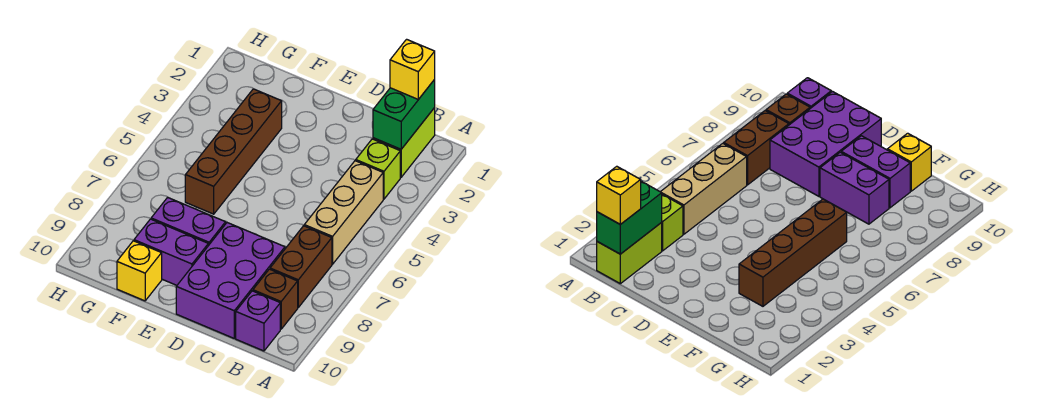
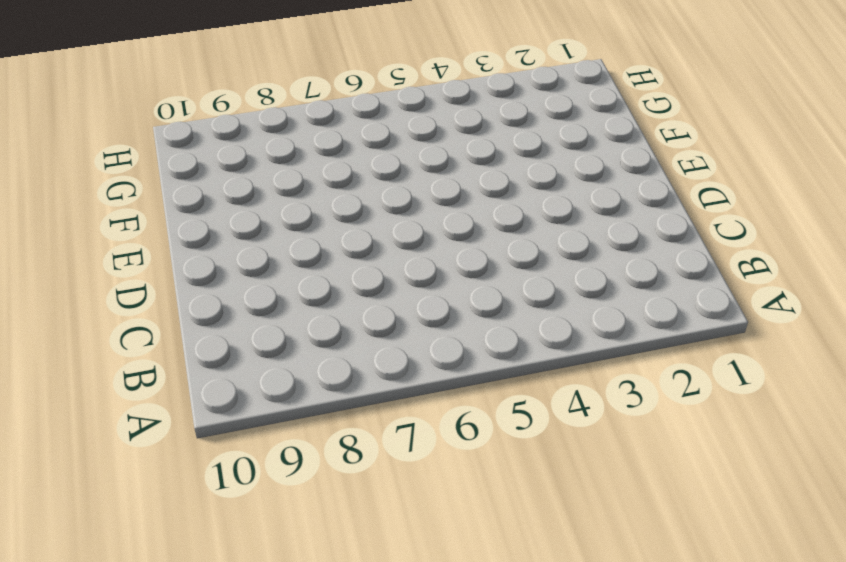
none -> lime 1x2 brick [373,108,435,177]
none -> lime 1x1 brick [356,139,400,199]
none -> tan 1x3 brick [304,161,383,264]

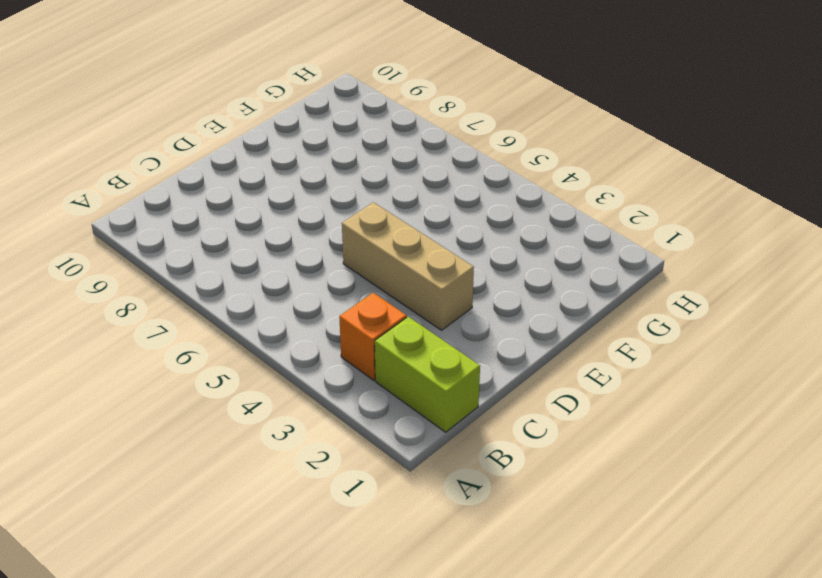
orange 1x1 brick [339,293,407,380] -> lime 1x1 brick [356,139,400,199]
tan 1x3 brick [342,202,474,330] -> tan 1x3 brick moved to [304,161,383,264]
none -> brown 1x2 brick [270,226,332,307]
none -> brown 1x1 brick [253,269,298,329]
none -> purple 1x1 brick [236,291,280,351]

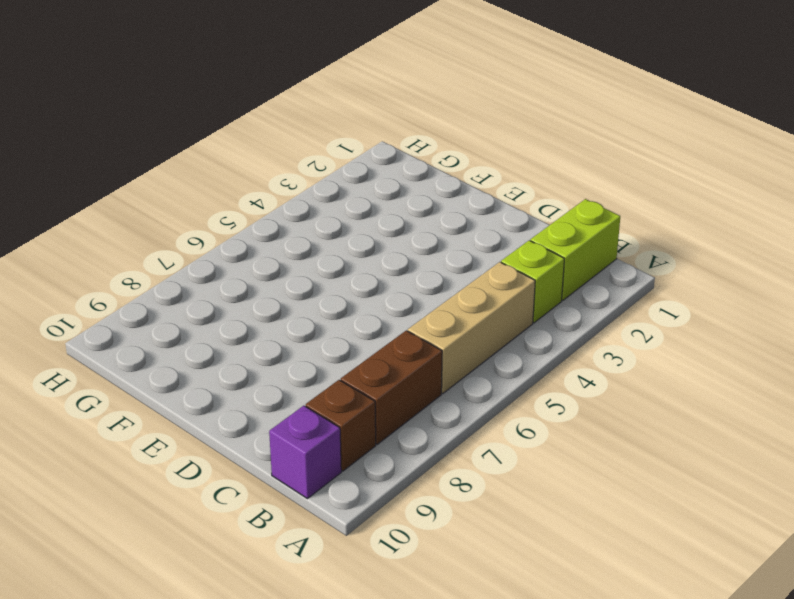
none -> purple 2x3 brick [176,223,285,338]
none -> purple 1x2 brick [151,197,226,246]
none -> purple 1x2 brick [134,219,208,285]

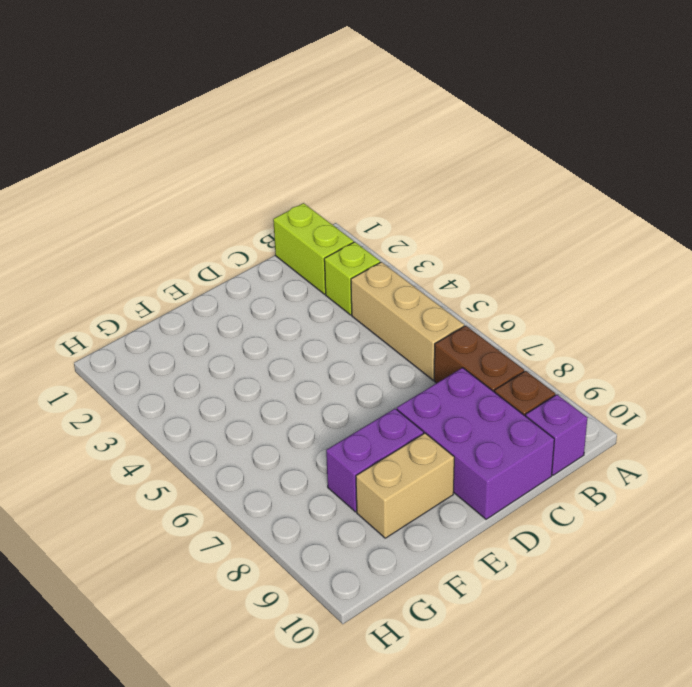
tan 1x2 brick [356,433,454,538] -> purple 1x2 brick [134,219,208,285]
none -> brown 1x4 brick [185,89,282,214]
none -> yellow 1x1 brick [117,241,162,301]
none -> green 1x2 brick [373,80,435,149]

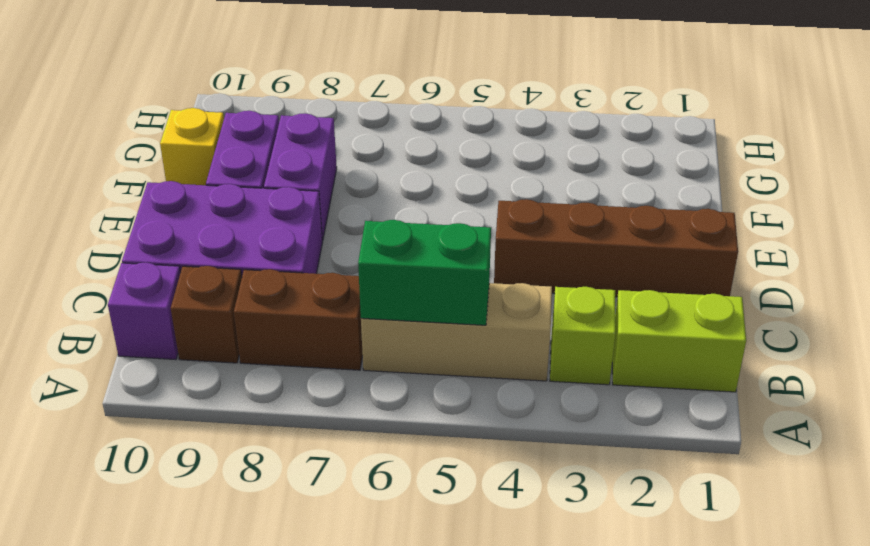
green 1x2 brick [358,220,491,325] -> green 1x2 brick moved to [373,80,435,149]
brown 1x4 brick [494,199,738,297] -> brown 1x4 brick moved to [185,89,282,214]
none -> yellow 1x1 brick [390,39,435,99]

